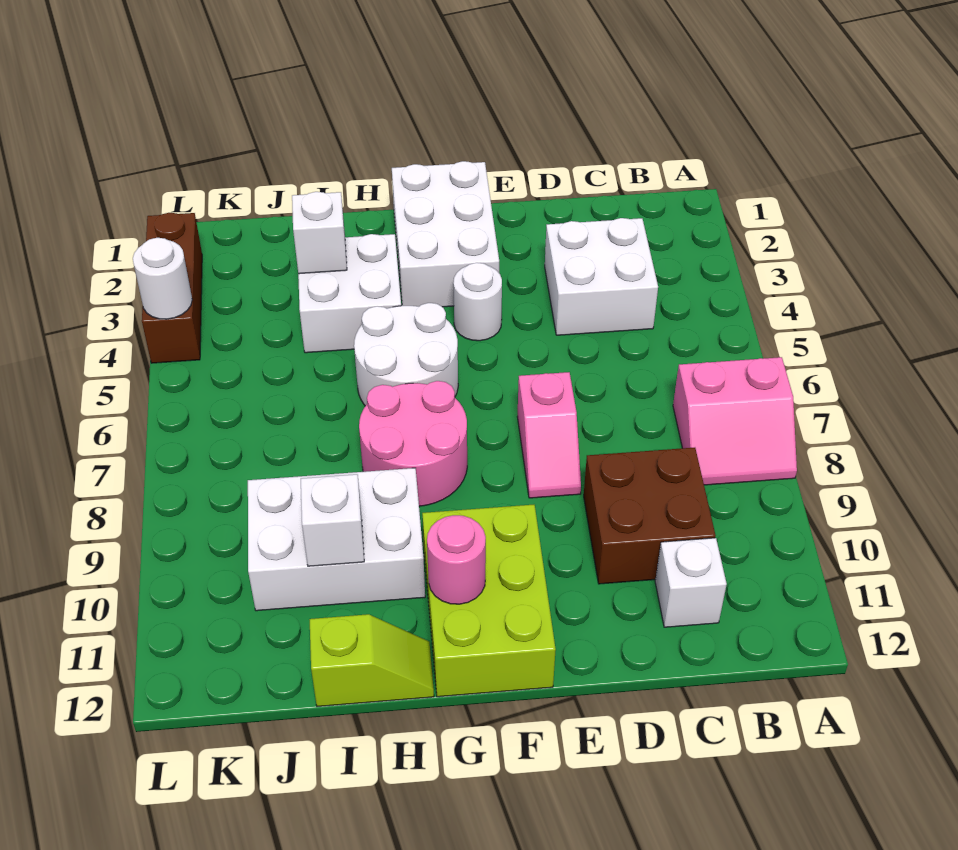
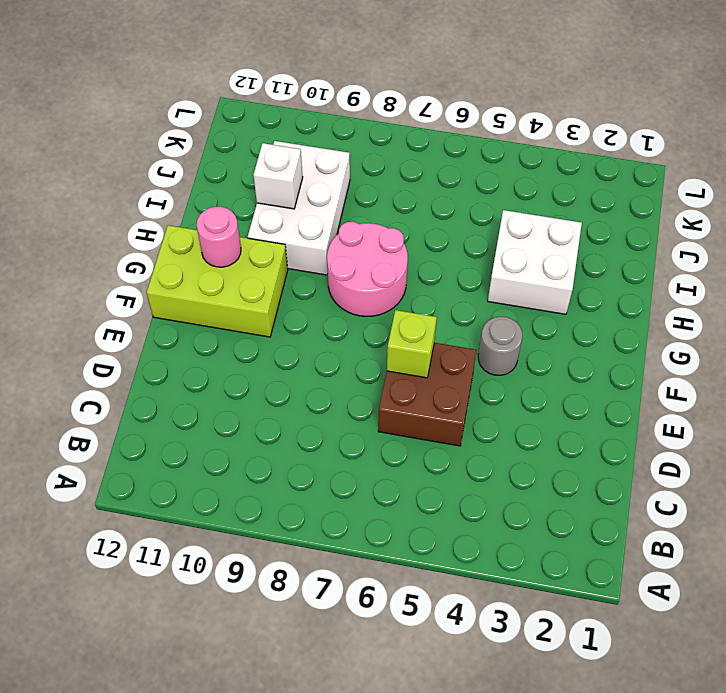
brown 2x2 brick [378,343,477,446] -> brown 2x2 brick moved to [584,448,716,584]
lime 1x1 brick [387,310,437,378] -> none
grey 1x1 round brick [478,317,522,375] -> white 1x1 round brick [453,263,502,341]
none -> pink 2x2 slope [673,357,797,485]
none -> white 2x2 brick [545,218,658,335]
none -> white 1x1 brick [655,538,727,627]

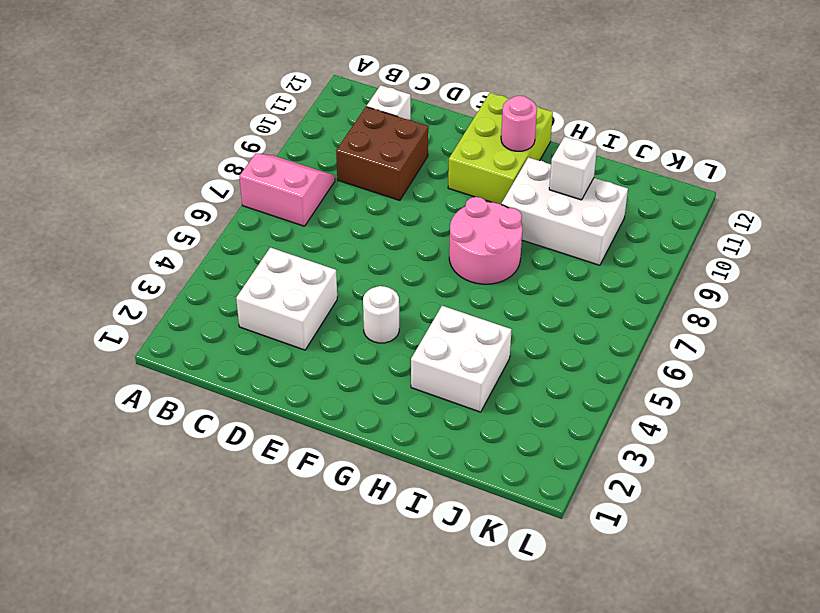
none -> pink 1x2 slope [517,372,581,498]
none -> white 2x3 brick [392,161,499,307]
none -> white 2x2 round brick [354,303,458,406]

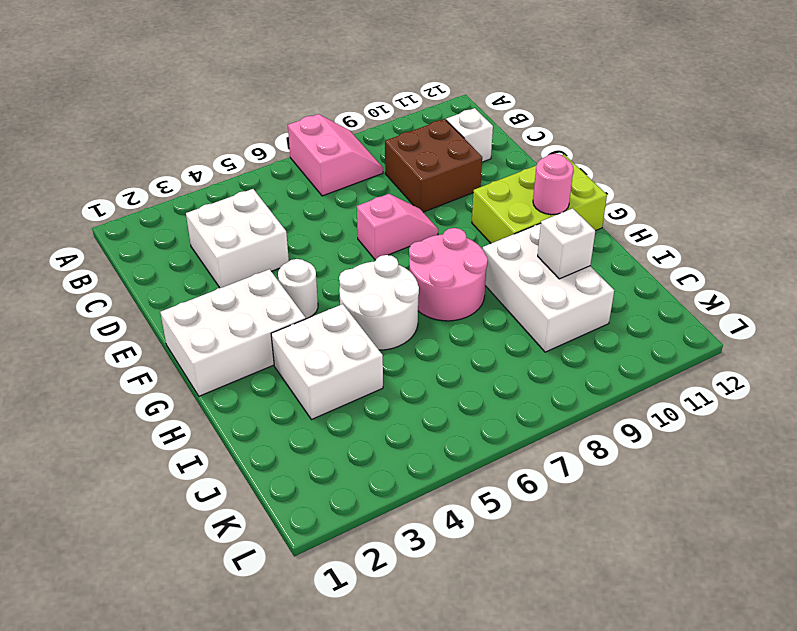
none -> lime 1x2 slope [309,614,434,706]
none -> brown 1x3 brick [142,213,202,363]
none -> white 1x1 brick [292,192,347,274]

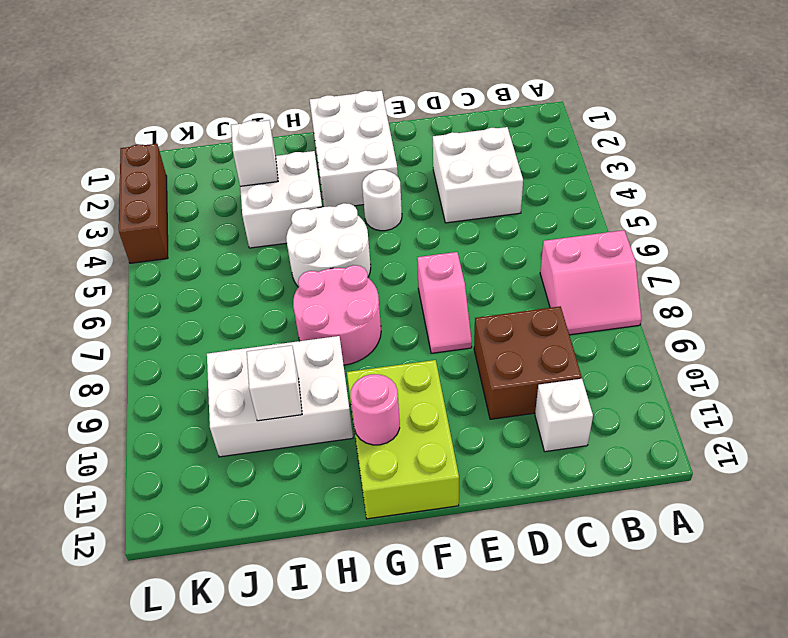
none -> lime 1x2 slope [309,614,434,706]
none -> white 1x1 round brick [133,238,192,319]

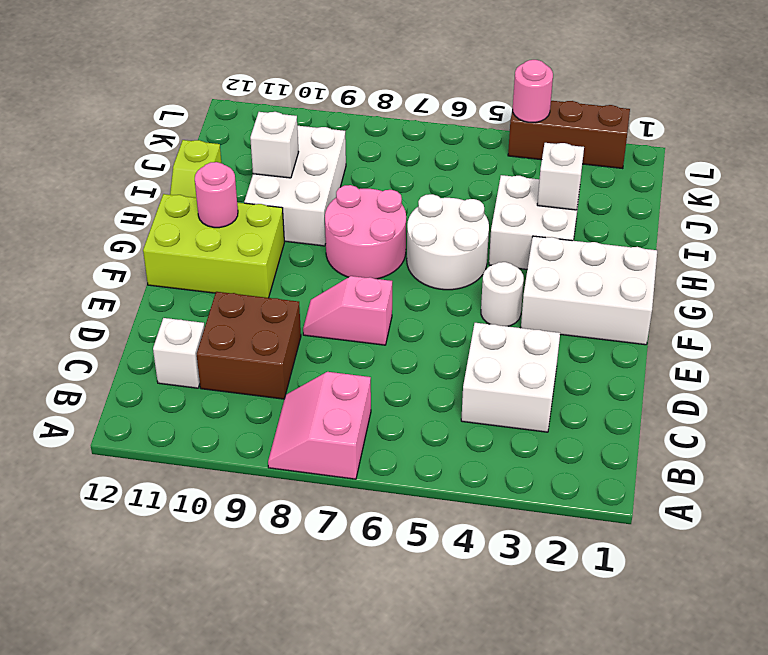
pink 1x1 round brick [513,60,553,122] -> white 1x1 round brick [133,238,192,319]

